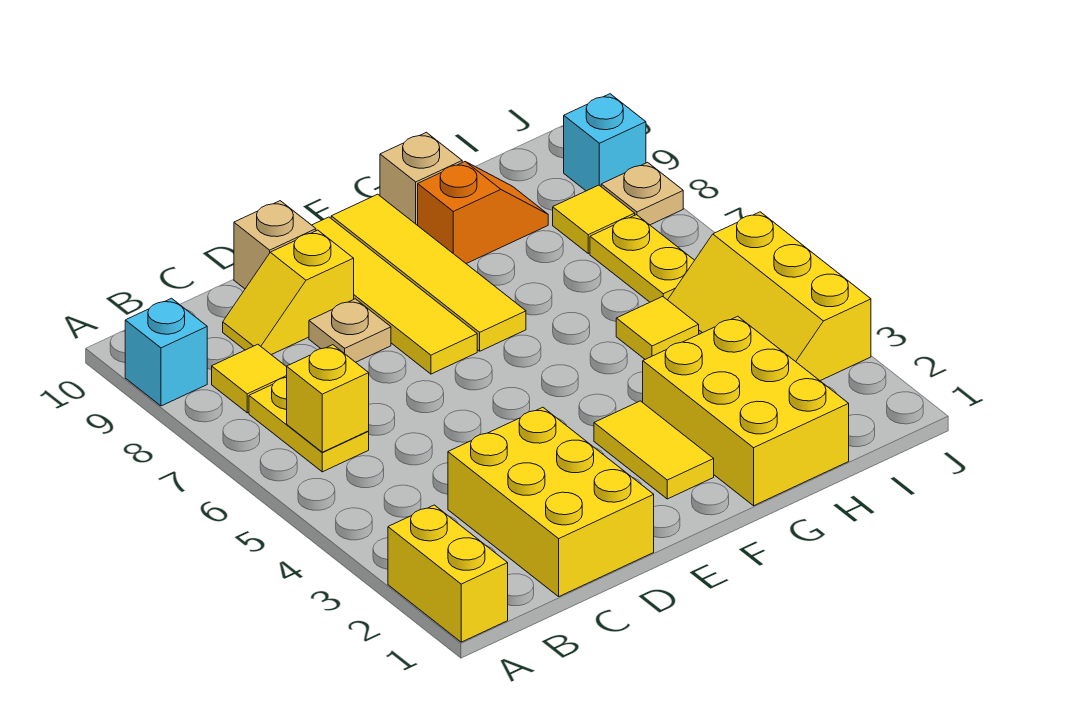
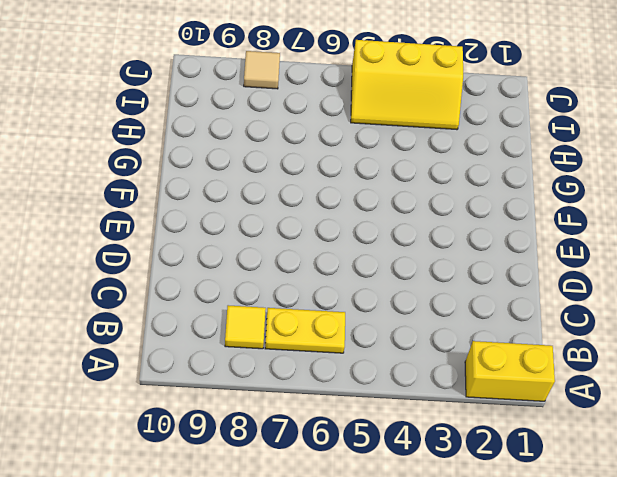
tan 1x1 tile [244,51,280,89] -> tan 1x1 plate [601,162,683,225]
none -> cyan 1x1 brick [125,298,207,406]
none -> yellow 2x3 brick [448,407,654,596]
none -> yellow 1x2 slope [223,230,354,355]

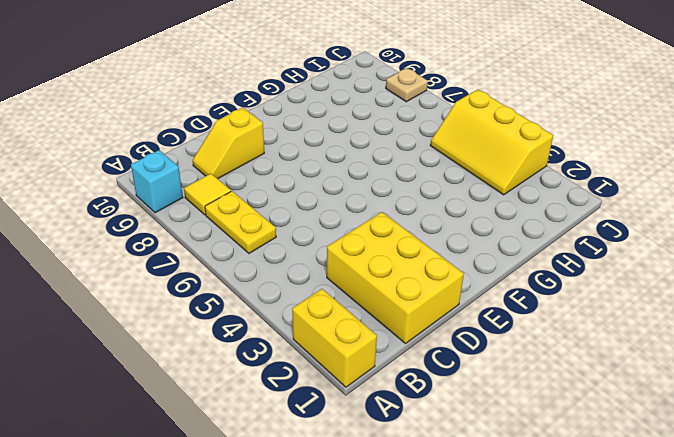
none -> tan 1x1 plate [309,299,391,362]
none -> tan 1x1 brick [234,201,316,289]
none -> yellow 1x4 tile [312,217,477,374]

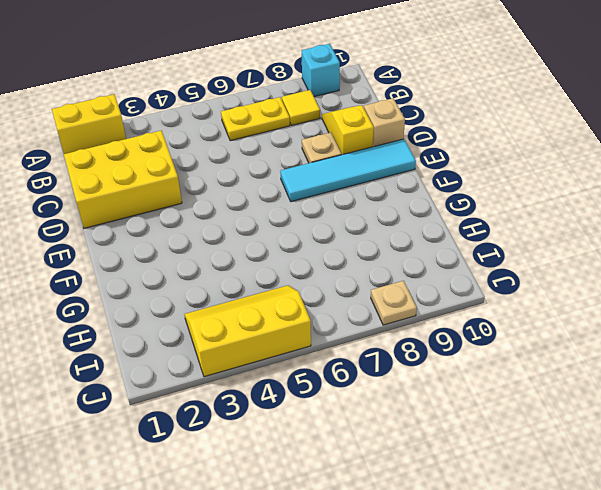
cyan 1x4 tile [280,139,416,202] -> yellow 1x4 tile [312,217,477,374]
none -> yellow 1x2 tile [594,401,714,499]
none -> yellow 1x4 tile [331,194,526,351]
none -> yellow 2x3 brick [643,316,849,506]

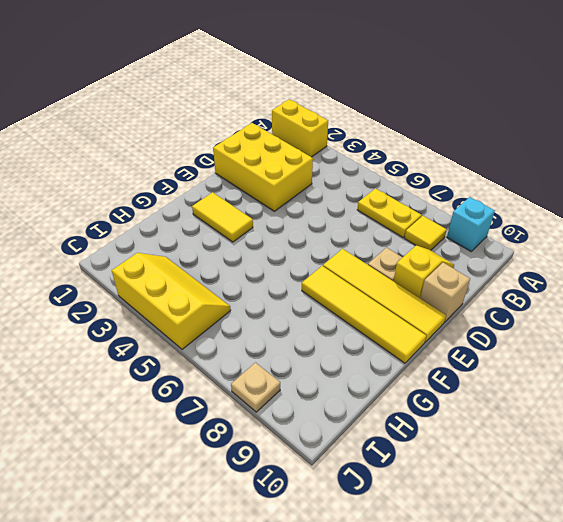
none -> yellow 2x3 brick [643,316,849,506]
none -> orange 1x2 slope [418,162,548,264]
none -> tan 1x1 brick [380,132,462,225]

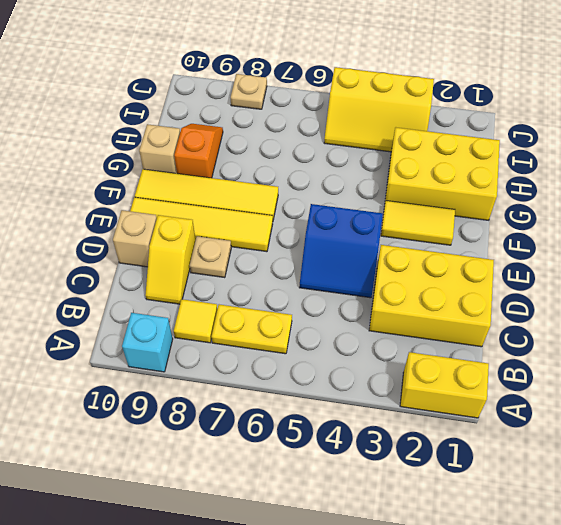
blue 2x2 slope [299,204,383,298] -> none
none -> yellow 1x1 tile [616,297,699,359]
none -> yellow 1x2 plate [590,215,695,302]
none -> yellow 1x1 tile [553,185,635,254]

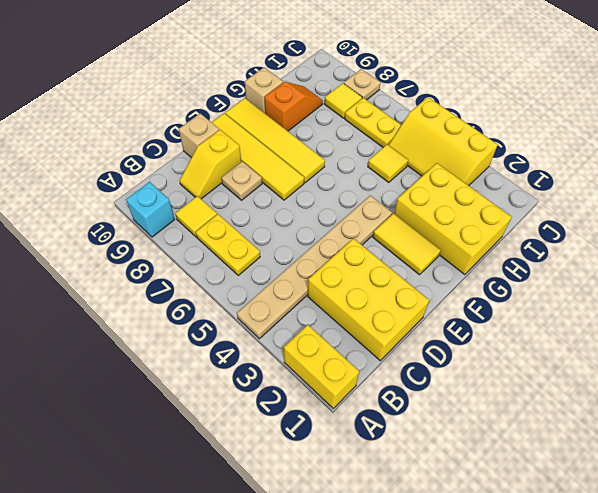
tan 1x6 plate [237,195,392,339] -> none
none -> cyan 1x1 brick [564,94,646,191]
none -> yellow 1x1 brick [287,345,369,452]

